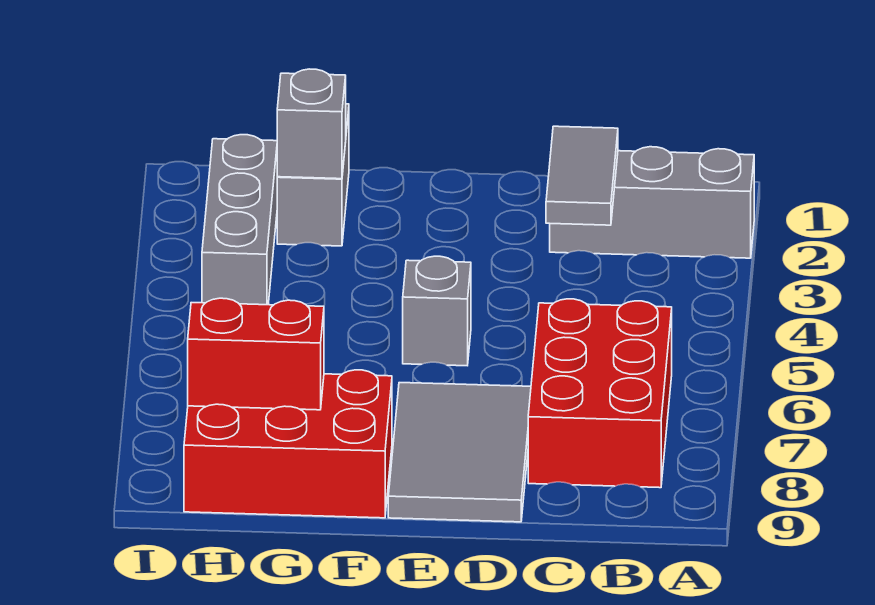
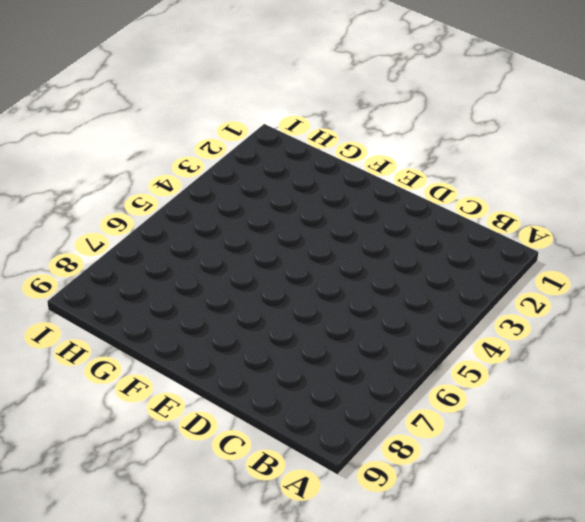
none -> grey 1x3 brick [550,147,754,258]
none -> red 2x3 brick [528,299,672,488]

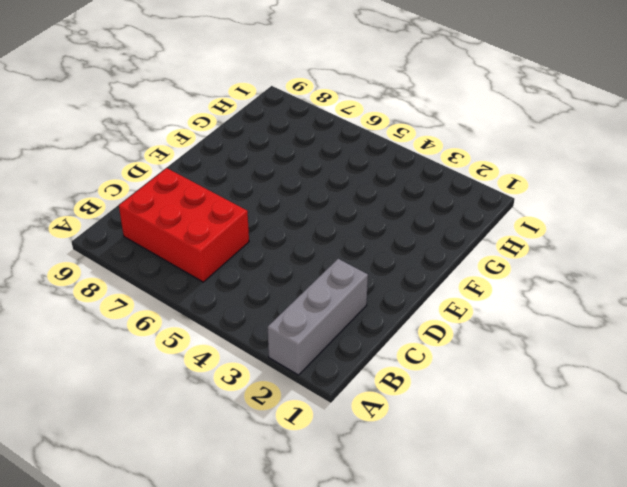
none -> grey 2x3 tile [388,383,531,522]
none -> grey 1x1 brick [403,256,471,366]

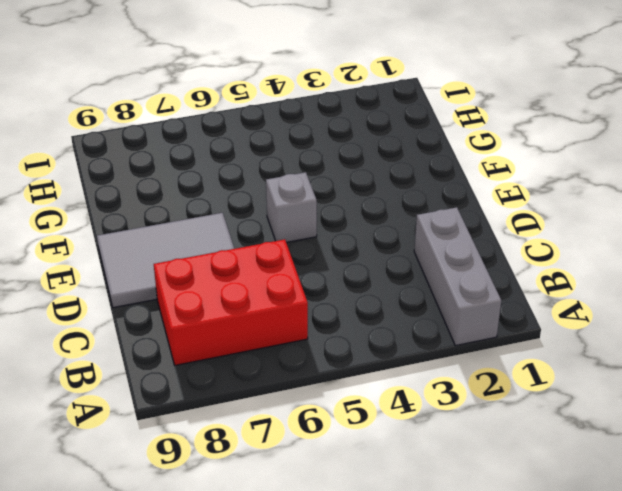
none -> red 2x3 brick [184,370,392,518]
none -> grey 1x2 brick [277,104,349,246]

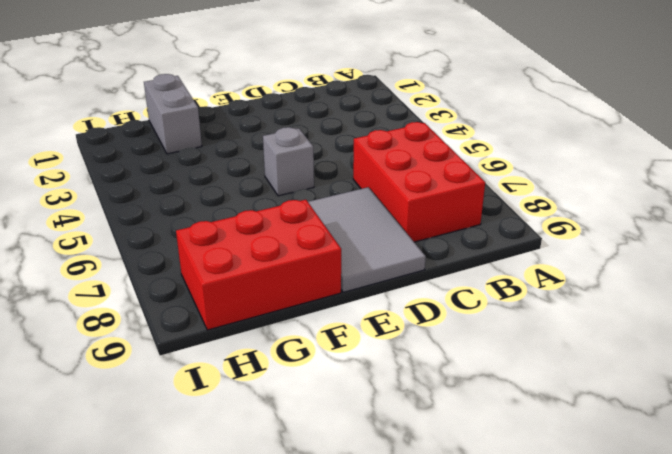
none -> grey 1x3 brick [550,147,754,258]
none -> grey 1x3 brick [202,135,277,305]

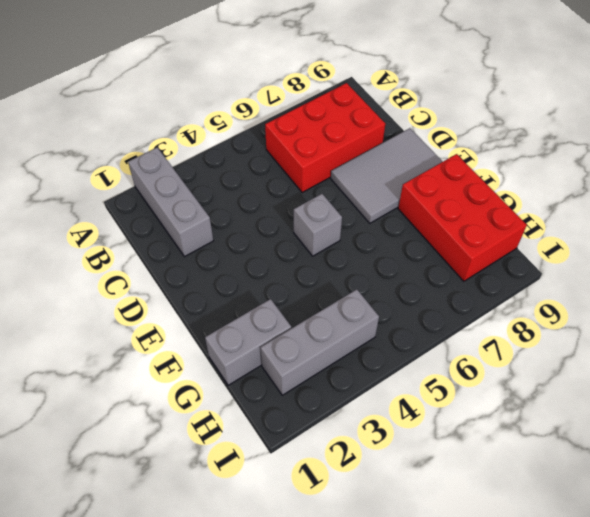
none -> grey 1x2 tile [546,126,618,225]
none -> grey 1x1 brick [277,69,346,179]

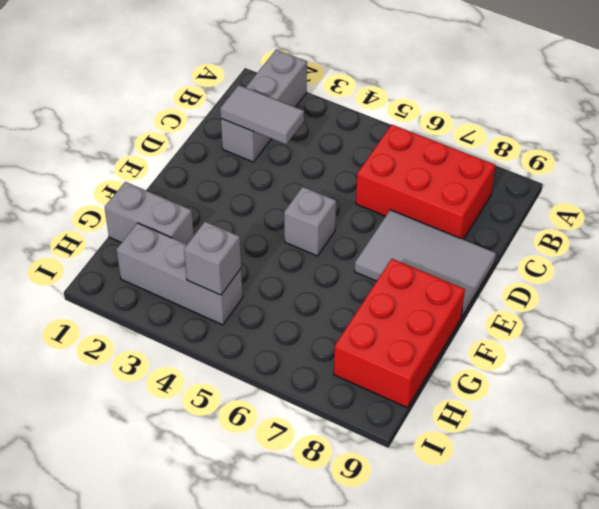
grey 1x1 brick [184,222,241,295] -> grey 1x1 brick moved to [277,69,346,179]
none -> red 1x2 brick [188,298,324,410]

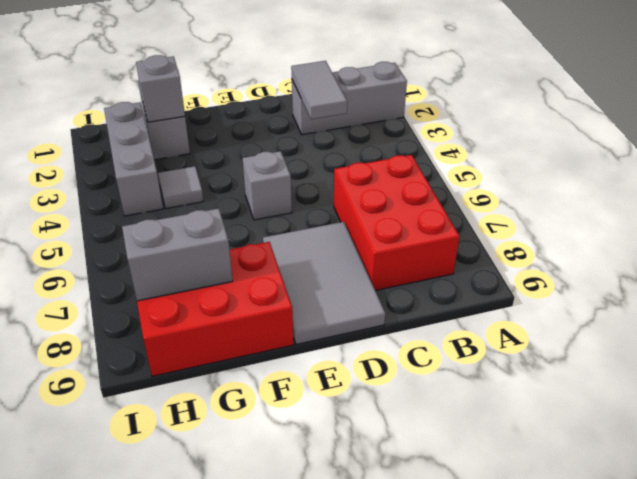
grey 1x1 tile [158,166,203,209] -> none
grey 1x2 brick [122,208,233,301] -> red 1x2 brick [188,298,324,410]

